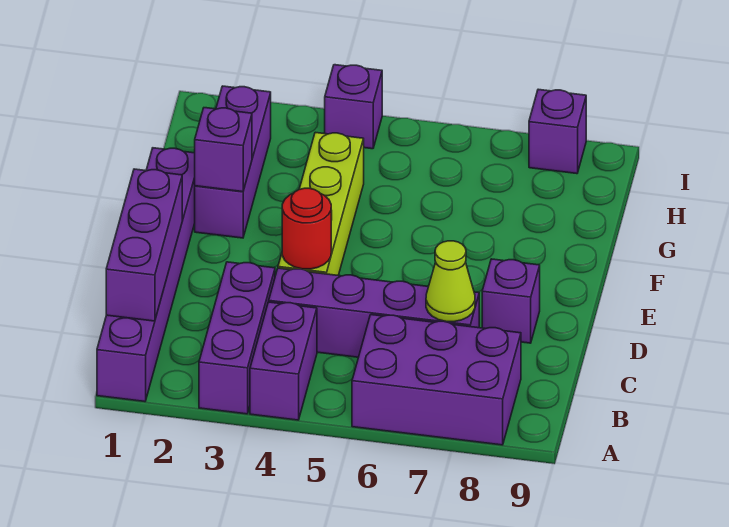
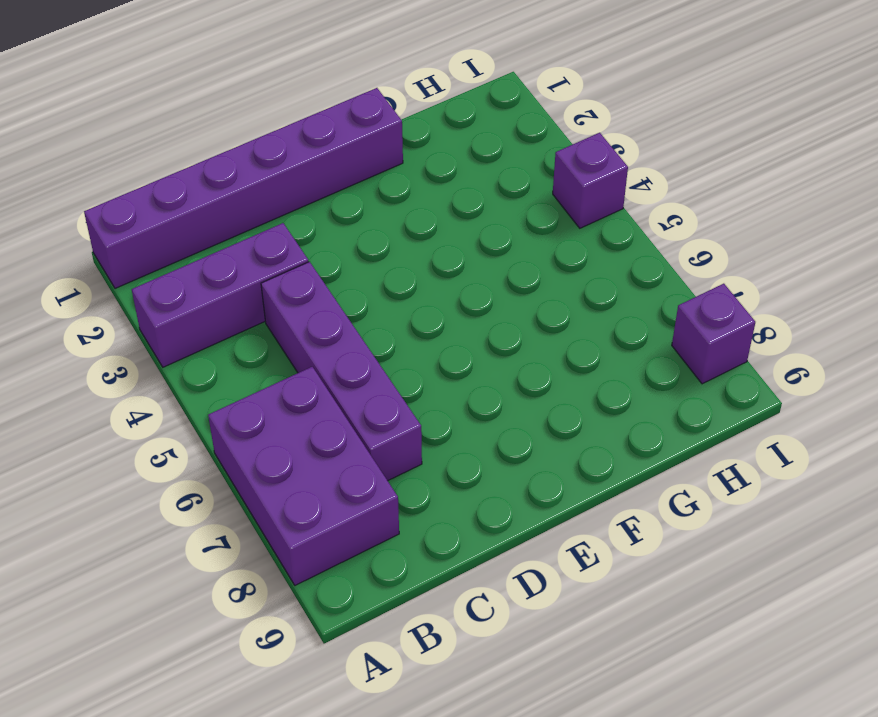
none -> purple 1x2 brick [250,302,317,420]
none -> lime 1x4 brick [278,132,364,275]
none -> purple 1x1 brick [482,259,540,343]

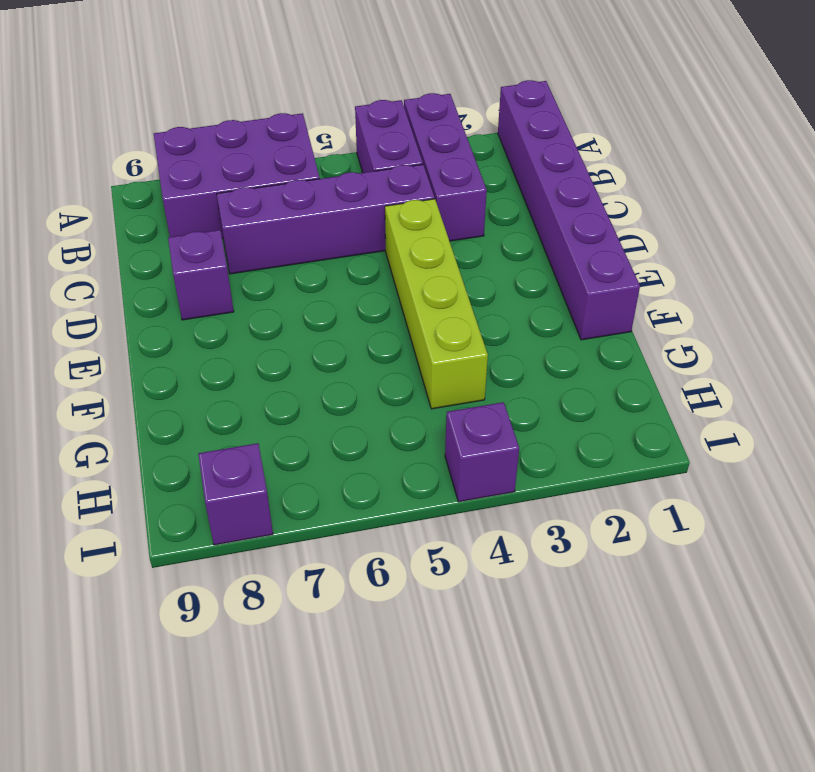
none -> purple 1x3 brick [195,86,271,238]
none -> purple 1x3 brick [106,169,182,321]
none -> lime 1x1 cone [426,241,475,322]

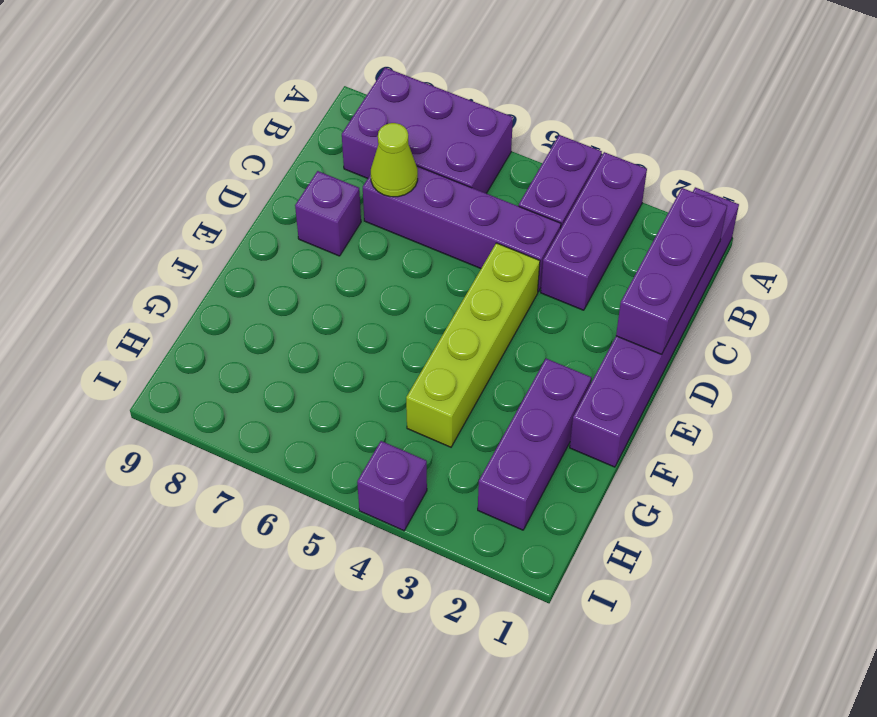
none -> purple 1x1 brick [529,89,586,174]
none -> red 1x1 round brick [282,188,331,269]
none -> purple 1x1 brick [195,108,252,192]

